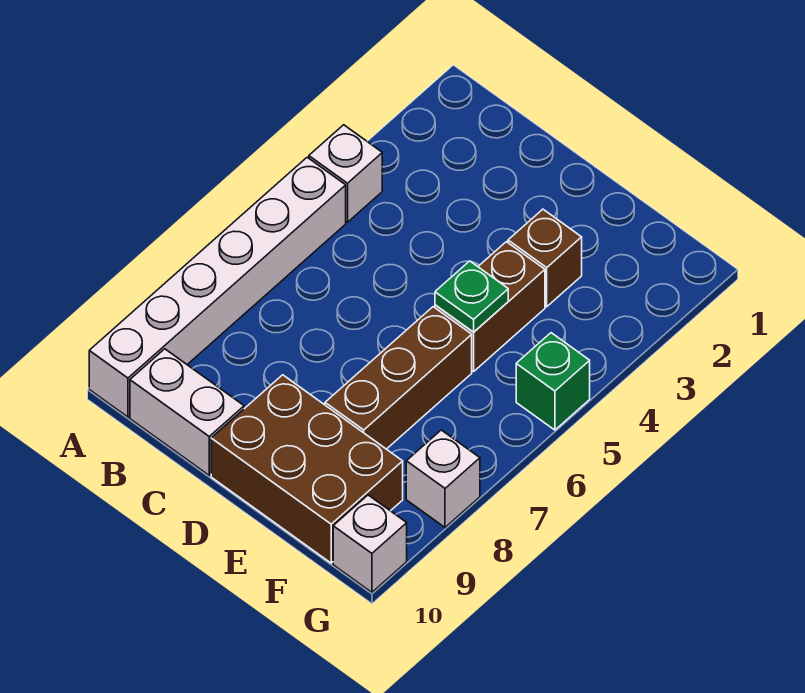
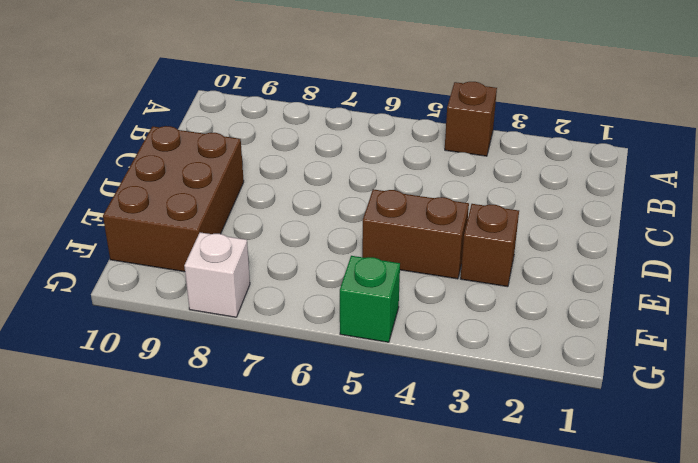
brown 1x1 brick [445,82,497,156] -> white 1x1 brick [309,125,382,222]
none -> white 1x6 brick [89,157,346,417]
none -> white 1x2 brick [130,349,244,475]

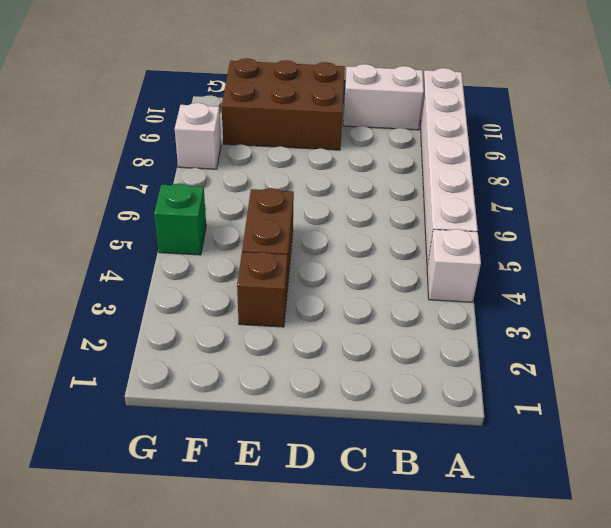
none -> brown 1x3 brick [325,307,472,449]
none -> white 1x1 brick [333,495,407,592]

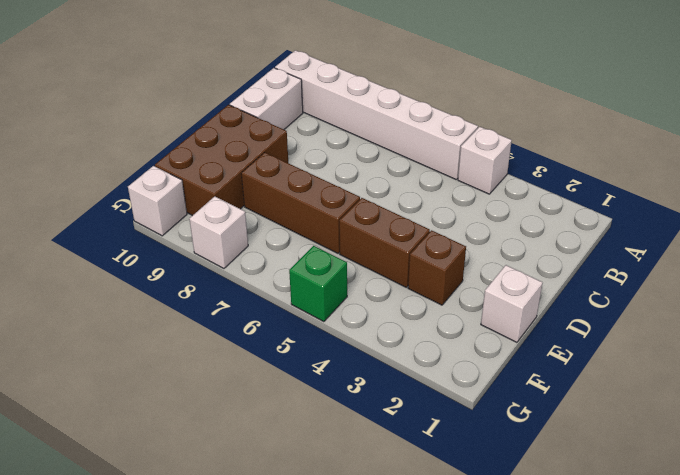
white 1x1 brick [481,265,543,342] -> none
none -> green 1x1 plate [435,261,508,332]

